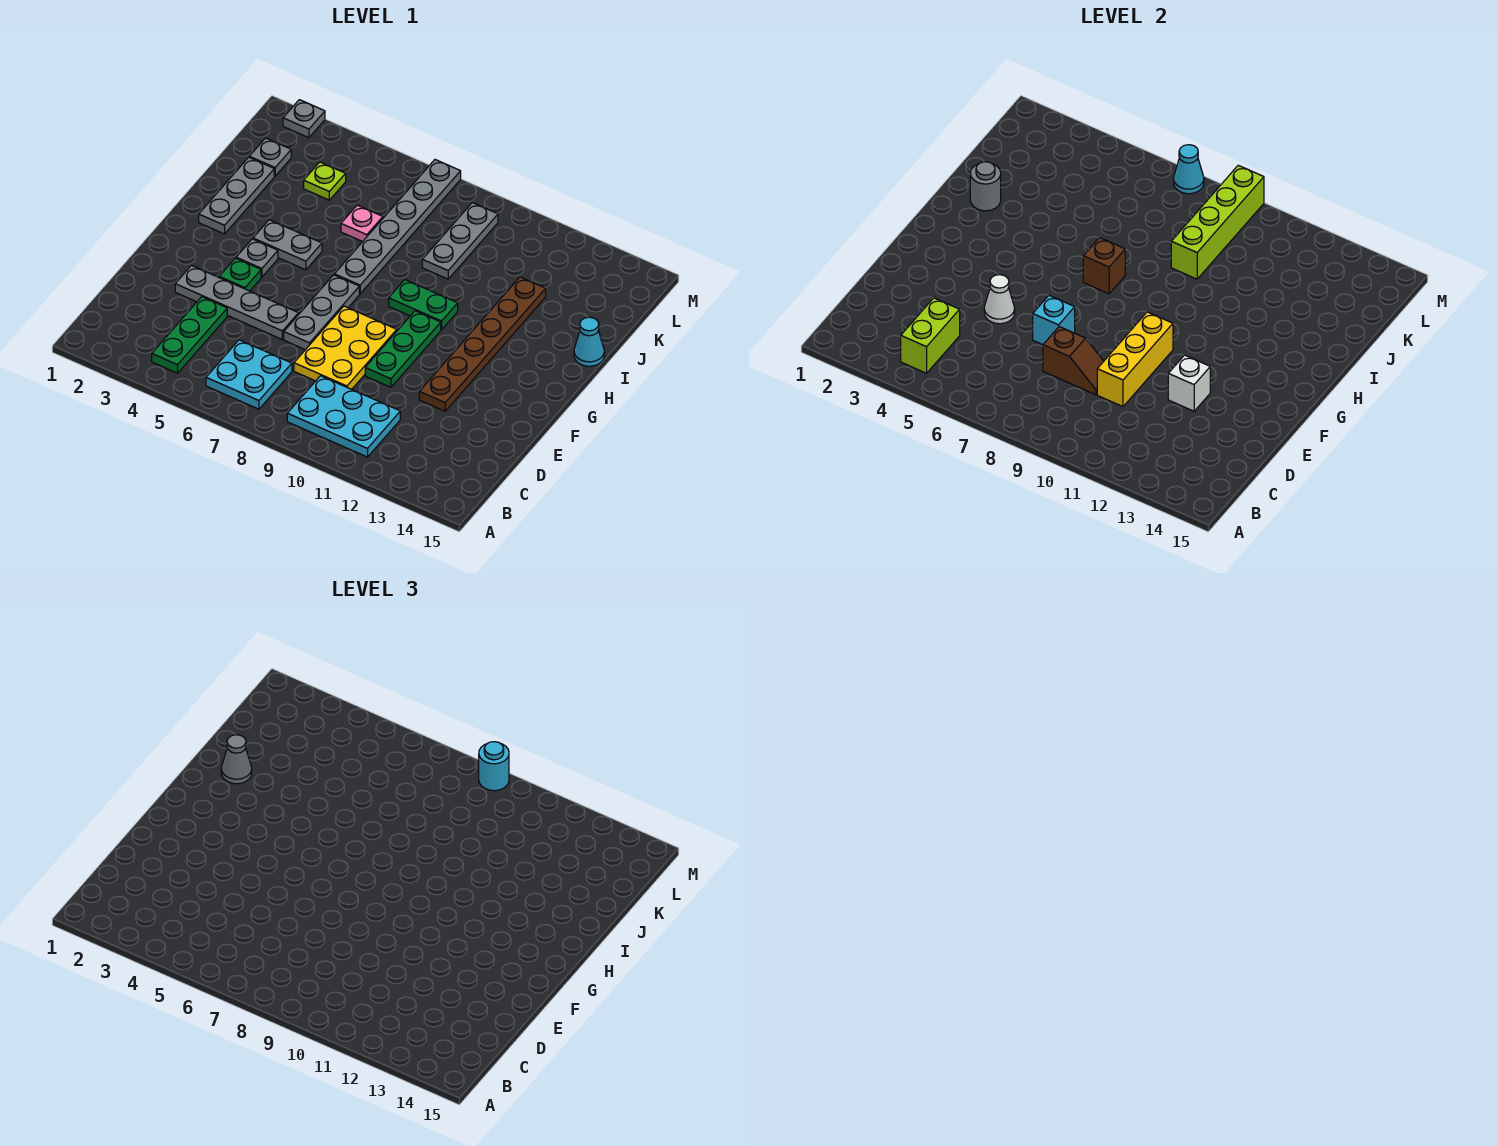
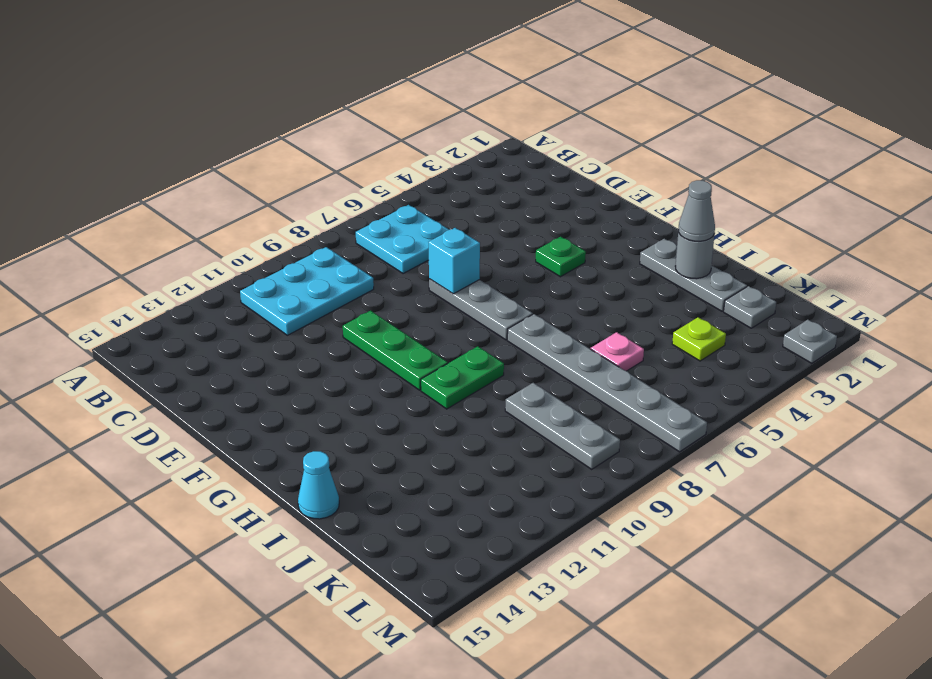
none -> green 1x3 plate [152,297,227,373]
none -> yellow 2x3 plate [294,306,397,389]
none -> grey 1x4 plate [175,266,299,339]
none -> brown 1x6 plate [419,277,546,411]

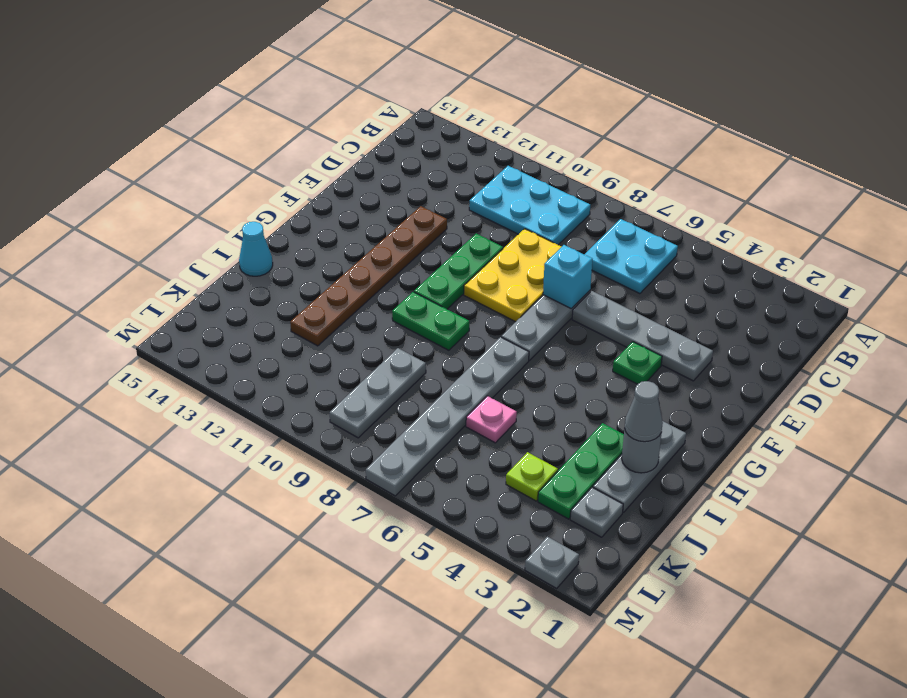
green 1x3 plate [538,423,624,519] -> green 1x3 plate moved to [152,297,227,373]
none -> grey 1x1 plate [236,239,278,277]
none -> grey 1x2 plate [253,220,322,270]
none -> lime 1x2 brick [901,298,960,373]
none -> brown 1x2 slope [1043,327,1104,395]

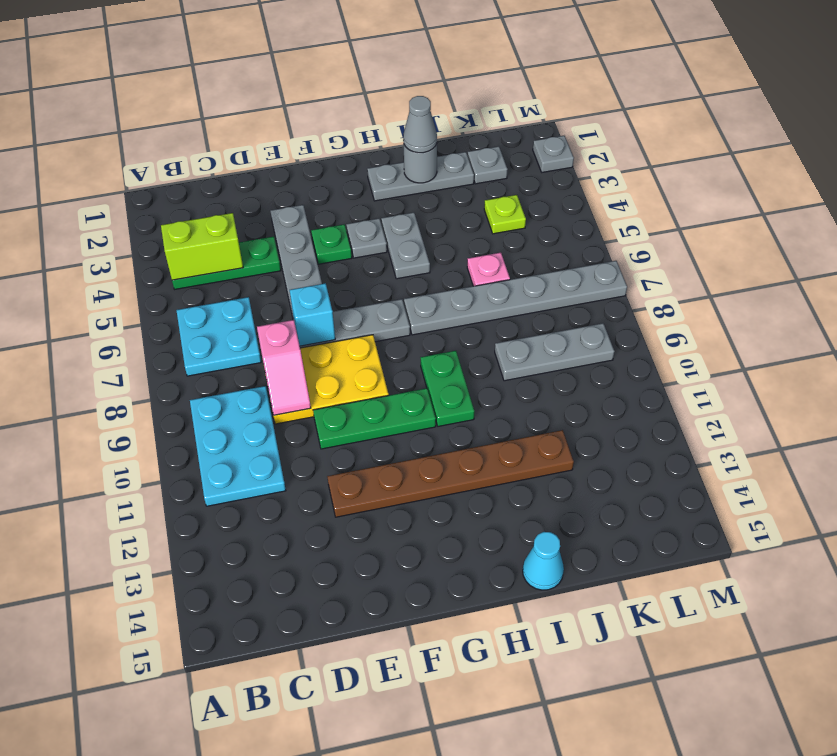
pink 1x2 slope [257,320,311,415] -> brown 1x2 slope [1043,327,1104,395]
none -> yellow 1x3 brick [1097,312,1173,407]
none -> white 1x1 cone [984,275,1015,324]
none -> white 1x1 brick [1168,355,1210,411]
none -> brown 1x1 brick [1083,238,1125,294]

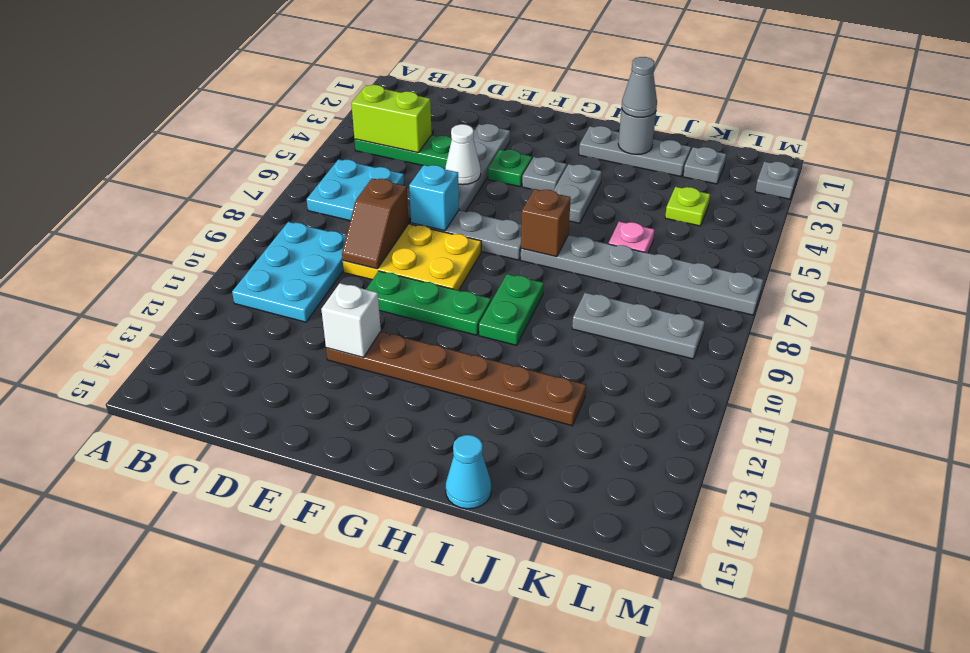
none -> yellow 1x3 brick [1097,312,1173,407]
none -> lime 1x4 brick [1171,165,1264,279]
none -> cyan 1x1 cone [1174,145,1204,194]
none -> cyan 1x1 round brick [479,742,509,791]

